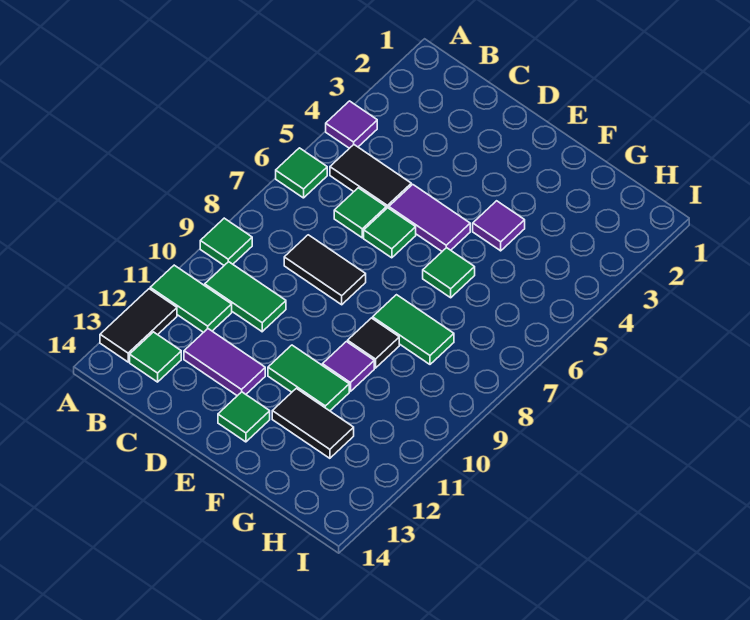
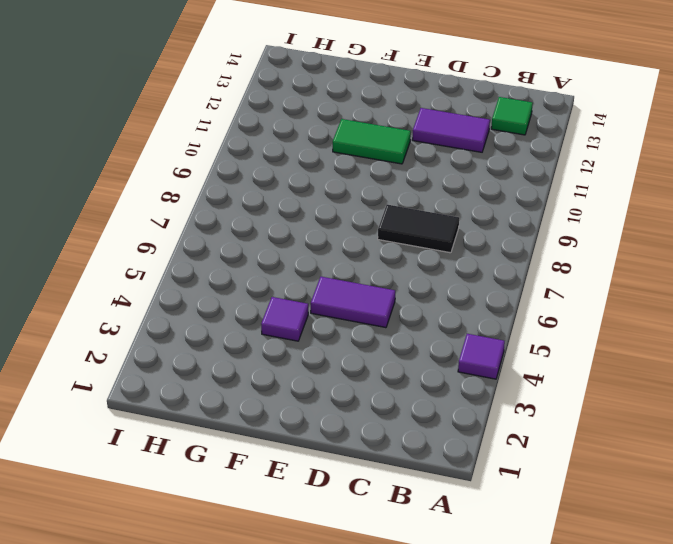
none -> green 1x1 tile [276,148,327,198]
none -> green 1x1 tile [200,218,252,265]
none -> green 1x2 tile [150,265,232,333]

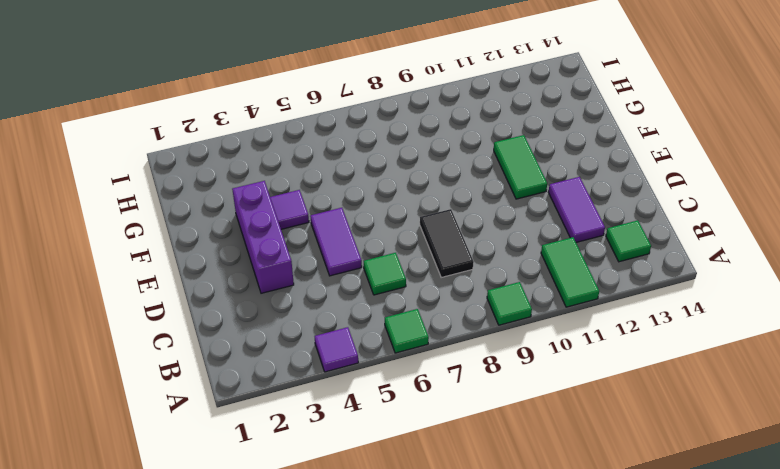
purple 1x3 brick [232,181,294,293] -> none
none -> black 1x2 tile [100,289,177,362]
none -> black 1x2 tile [330,145,411,209]
none -> green 1x2 tile [205,262,286,332]

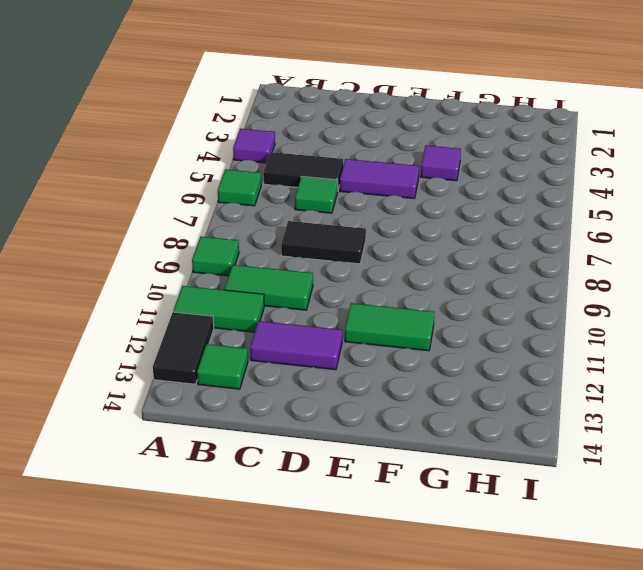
none -> green 1x1 tile [364,208,416,258]
none -> green 1x1 tile [218,392,270,442]
none -> green 1x1 tile [423,248,475,298]

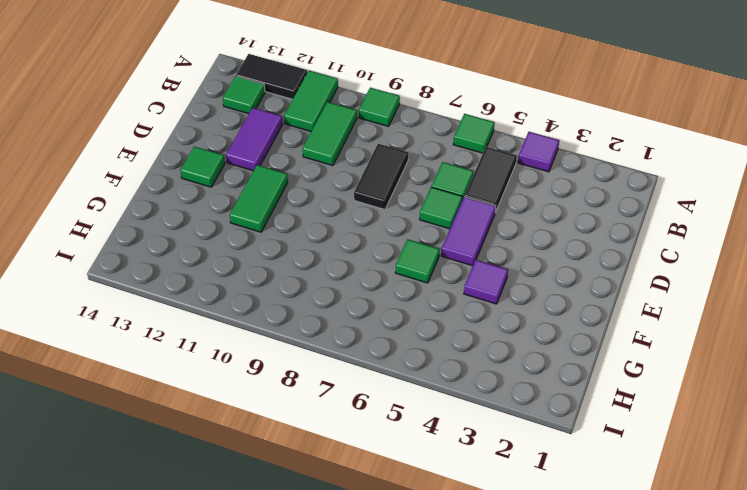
none -> green 1x2 tile [373,295,454,364]
none -> black 1x1 tile [348,318,399,368]
none -> purple 1x1 tile [322,342,374,392]

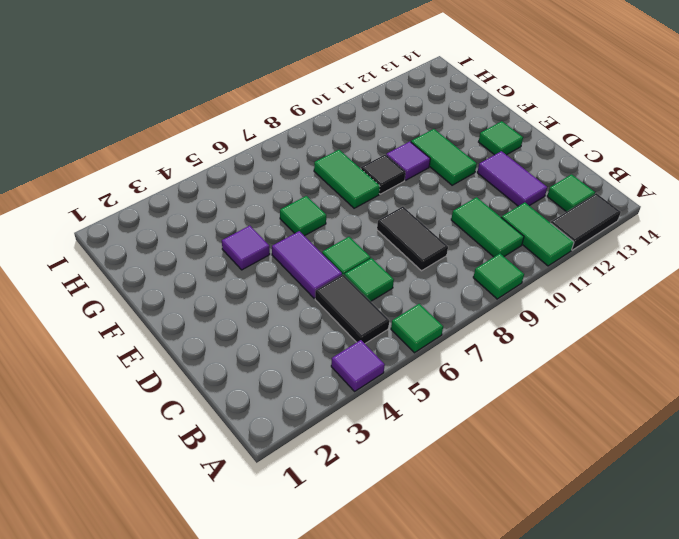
none -> black 1x2 tile [272,388,354,458]

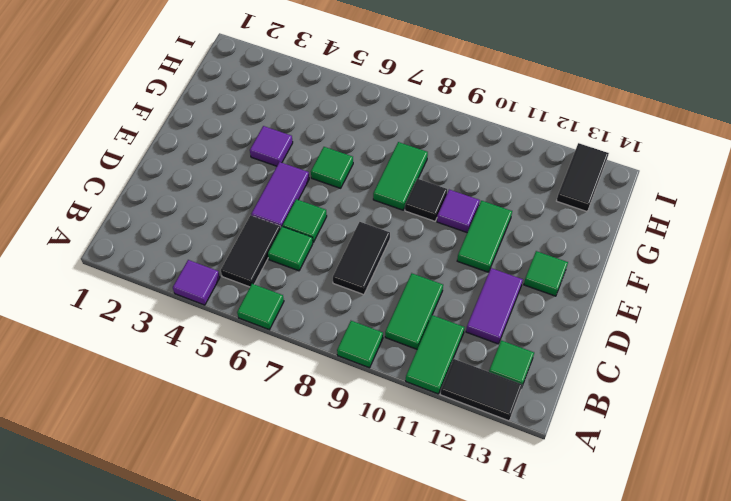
black 1x2 tile [557,143,609,211] -> black 1x2 tile moved to [272,388,354,458]

